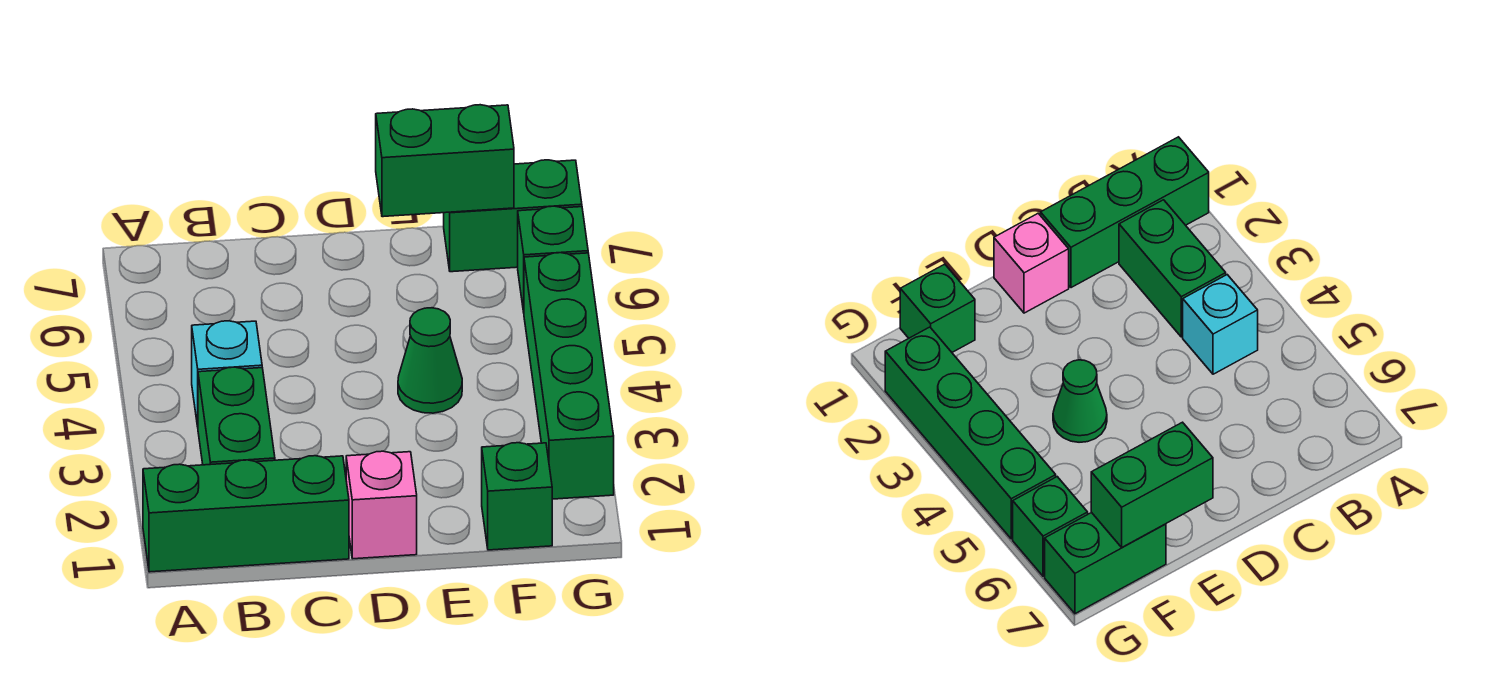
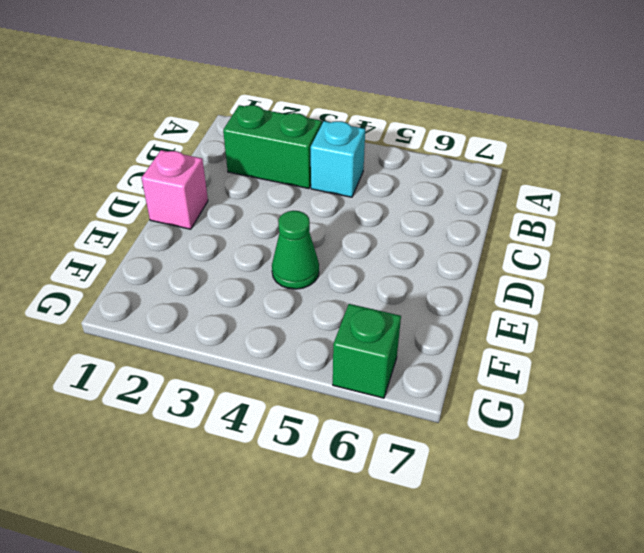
none -> green 1x3 brick [143,456,349,572]
none -> green 1x1 brick [482,443,552,550]

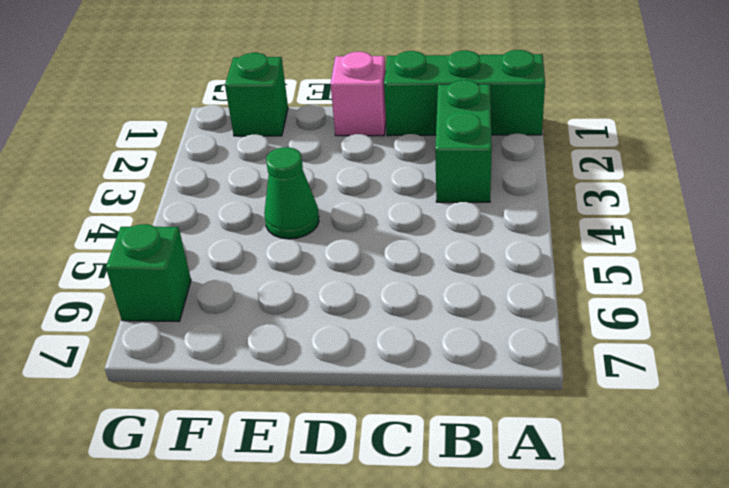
none -> cyan 1x1 brick [192,321,262,426]
none -> green 1x2 brick [444,160,582,272]

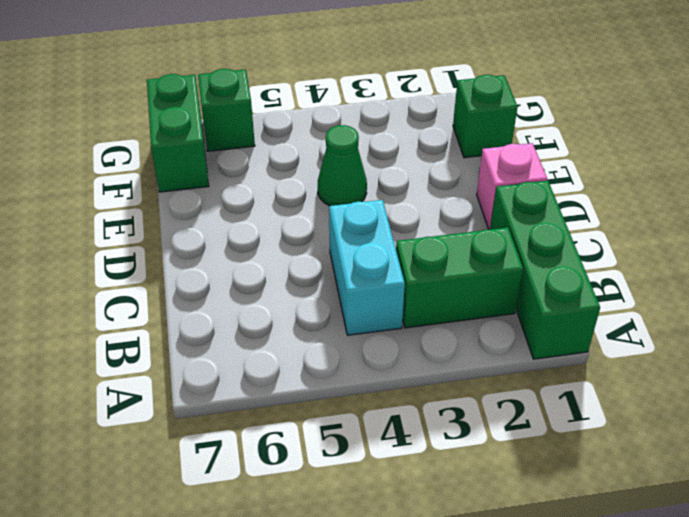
cyan 1x2 brick [329,200,405,335] -> cyan 1x1 brick [192,321,262,426]
none -> green 1x4 brick [524,253,614,499]
none -> green 1x2 brick [376,105,514,217]

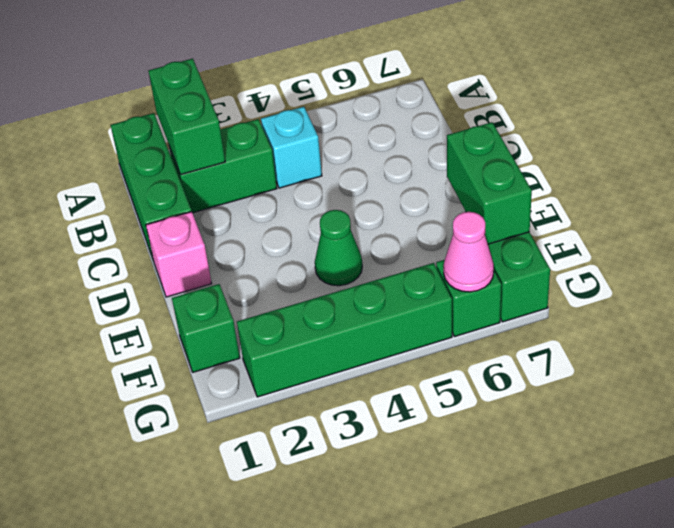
green 1x2 brick [149,59,225,175] -> none
pink 1x1 cone [444,212,494,292] -> none

